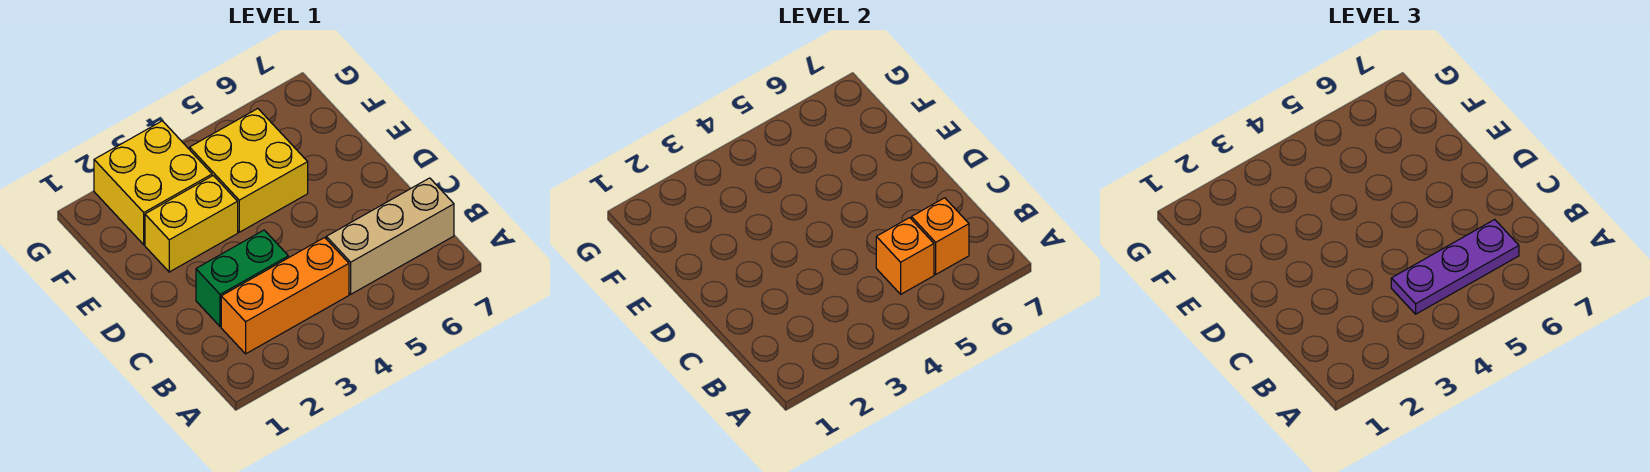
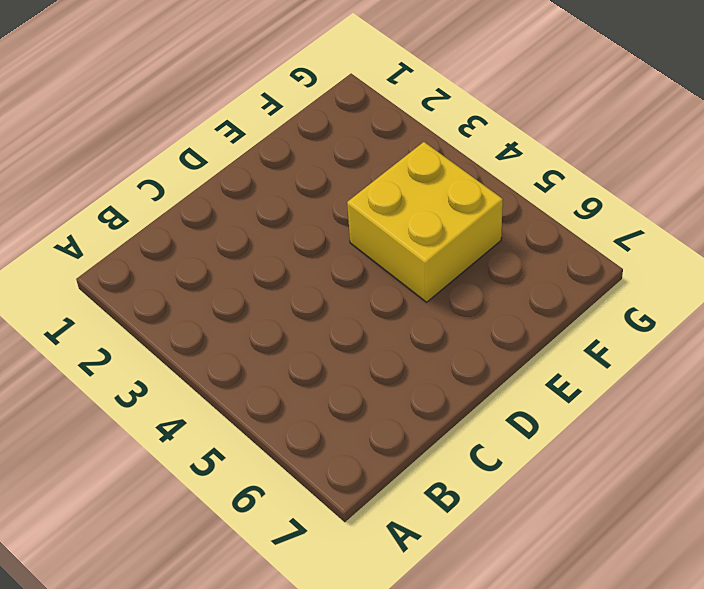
none -> orange 1x3 brick [221,237,349,354]
none -> tan 1x3 brick [326,178,454,294]

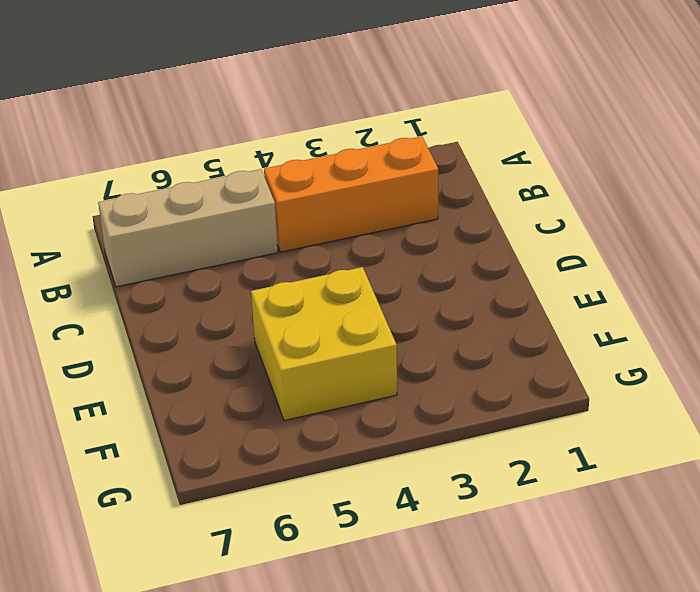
none -> green 1x2 brick [196,230,288,327]
none -> yellow 1x2 brick [145,176,238,272]

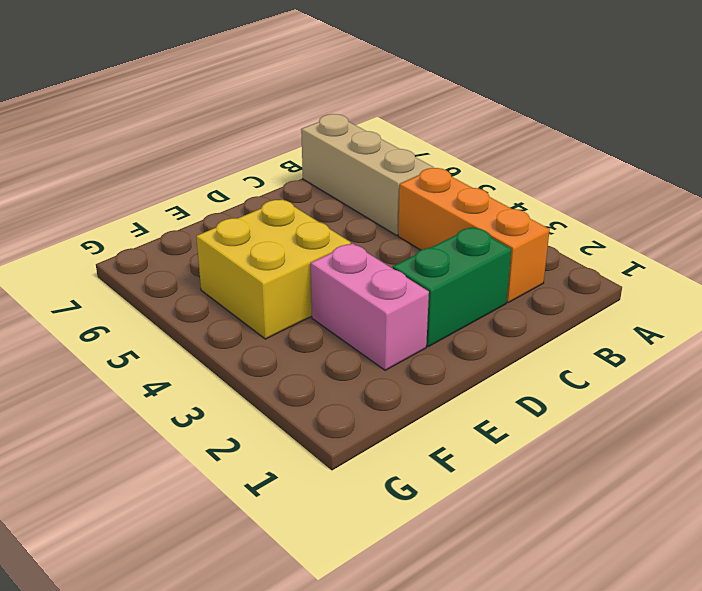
green 1x2 brick [393,227,511,347] -> green 1x2 brick turned to [196,230,288,327]
pink 1x2 brick [311,243,429,370] -> yellow 1x2 brick [145,176,238,272]
none -> yellow 2x2 brick [94,121,212,245]
none -> orange 1x1 brick [876,218,934,294]

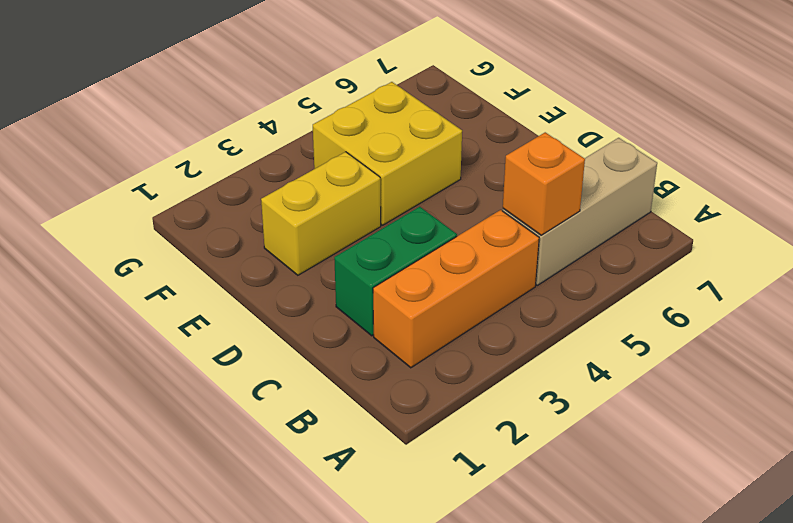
none -> yellow 2x2 brick [94,121,212,245]
none -> orange 1x1 brick [911,198,969,274]

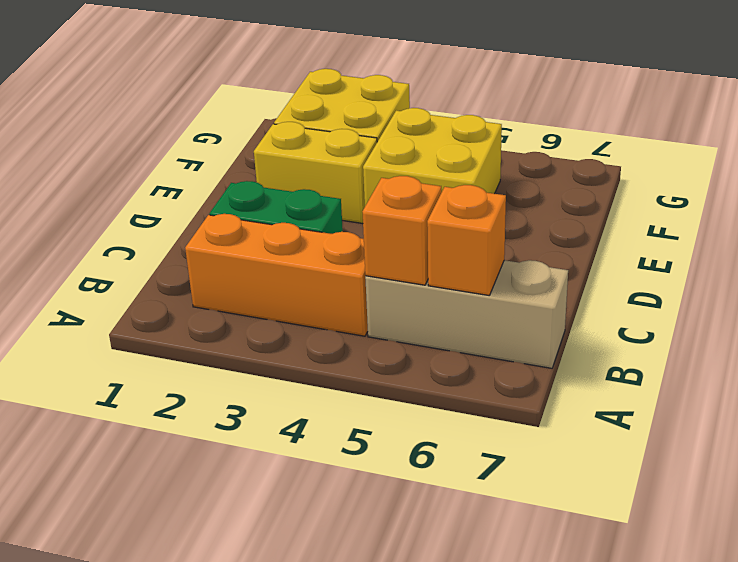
none -> purple 1x3 plate [1391,220,1519,314]

